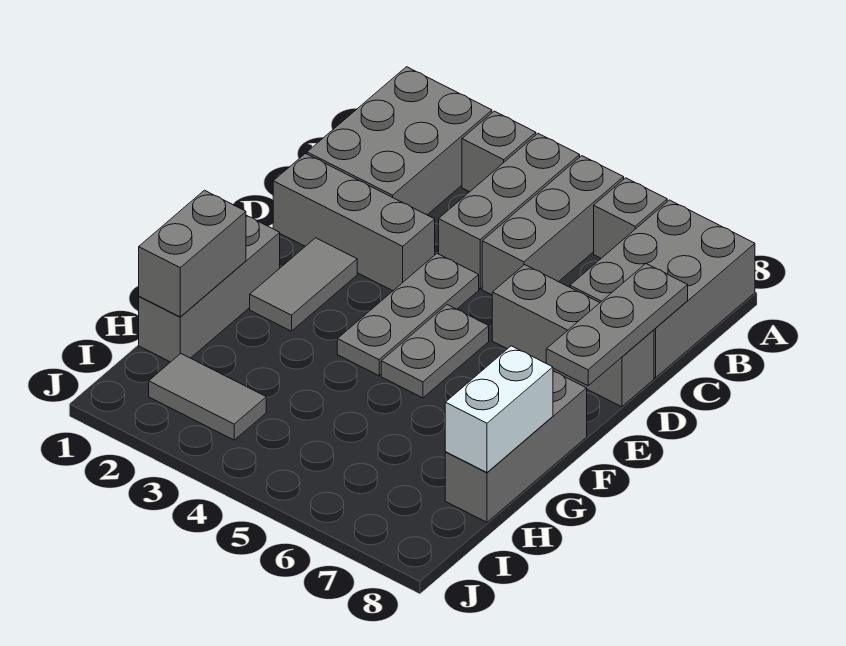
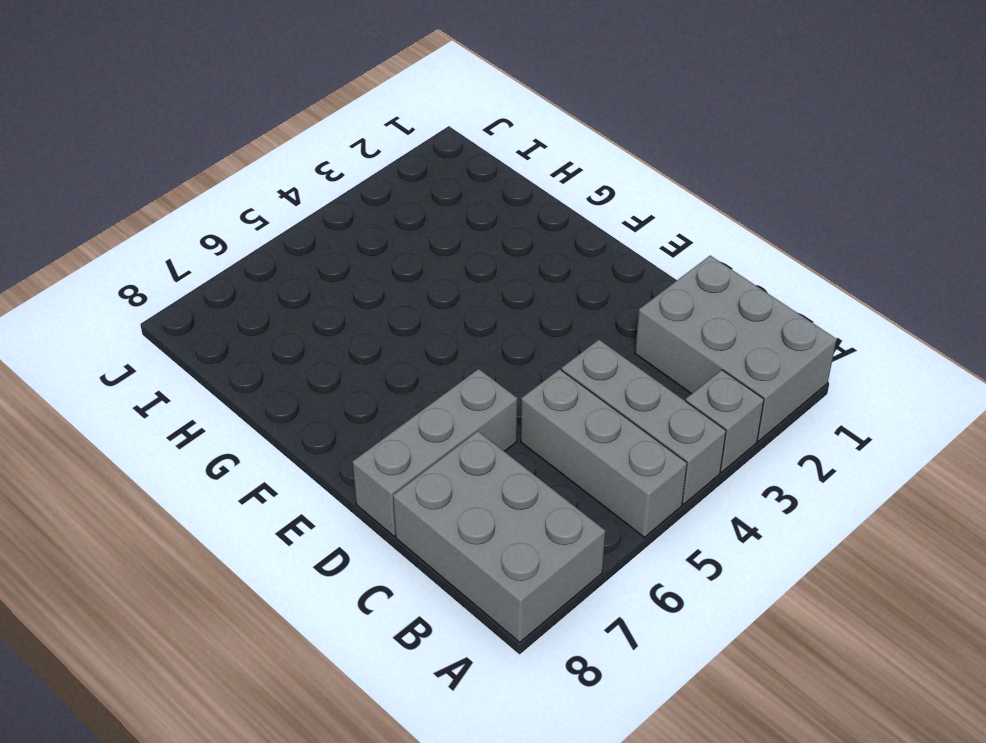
none -> grey 1x1 brick [594,178,667,258]
none -> grey 1x3 brick [273,154,435,291]
none -> grey 1x3 plate [337,254,479,376]

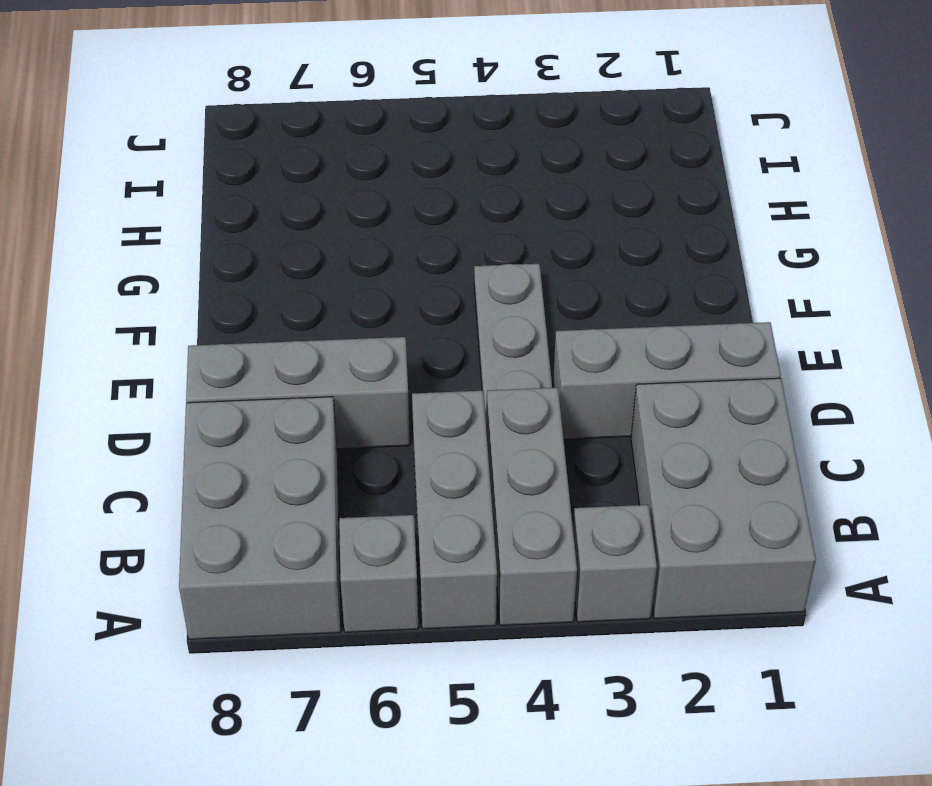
none -> grey 1x2 tile [250,238,357,331]
none -> grey 1x2 plate [381,305,489,398]
none -> grey 1x3 brick [139,215,280,362]

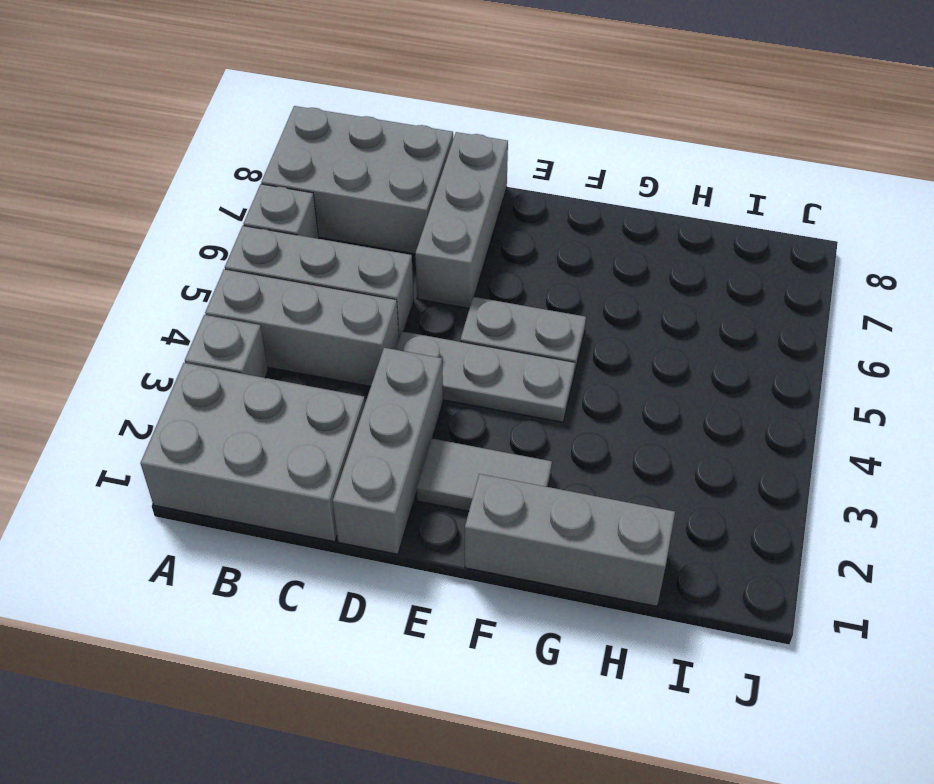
none -> grey 1x3 brick [445,371,587,522]
none -> grey 1x2 tile [149,354,266,440]
none -> grey 1x3 plate [546,264,688,386]

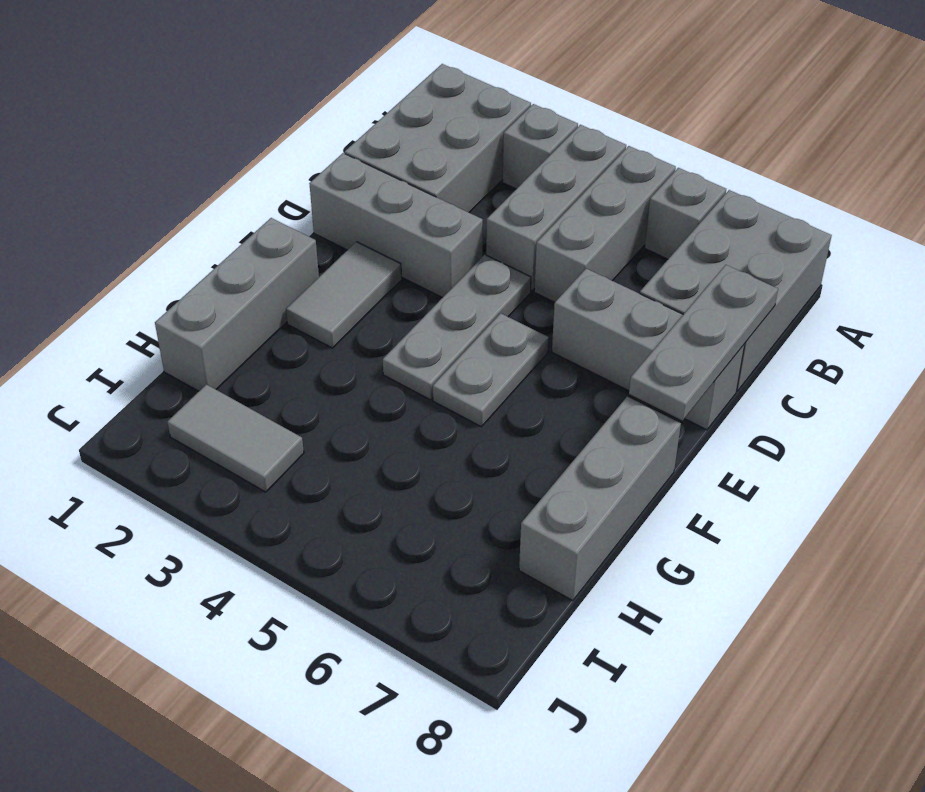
none -> grey 1x2 brick [139,190,246,317]
none -> white 1x2 brick [445,346,553,472]

